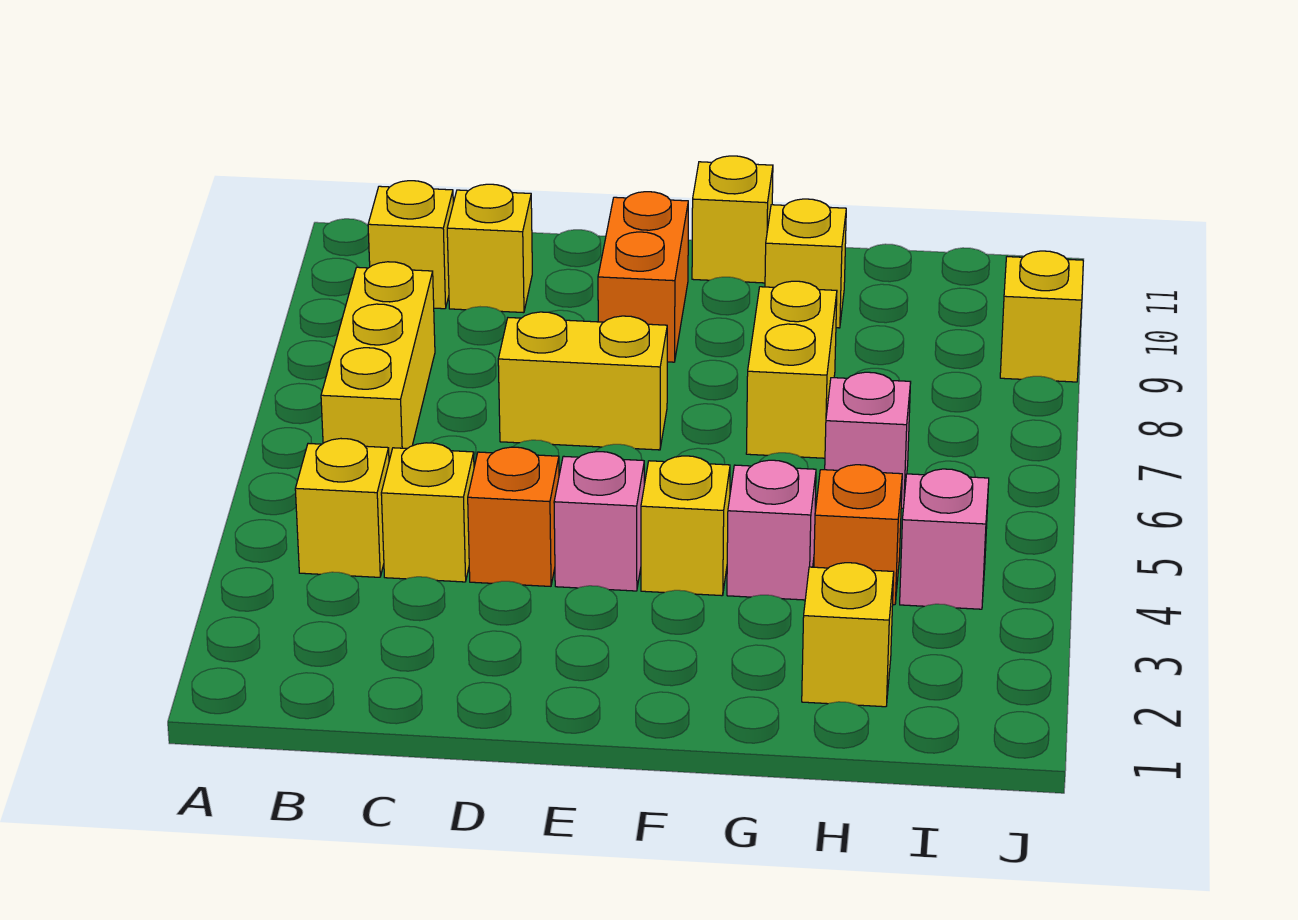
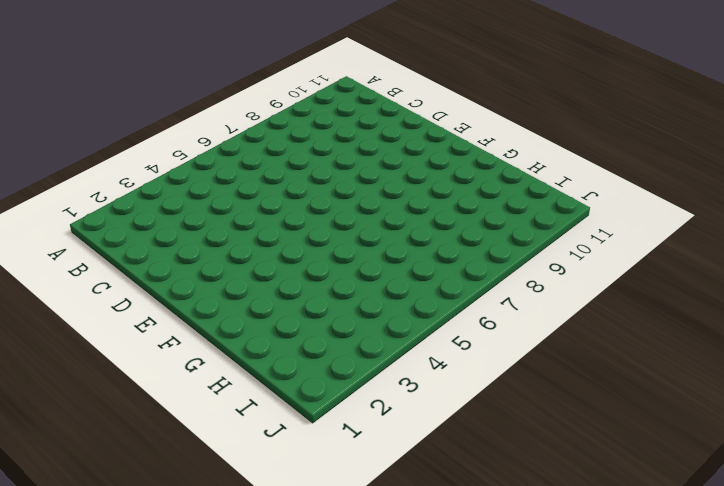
none -> yellow 1x1 brick [295,439,389,577]
none -> yellow 1x3 brick [321,262,435,460]
none -> yellow 1x1 brick [368,181,453,309]

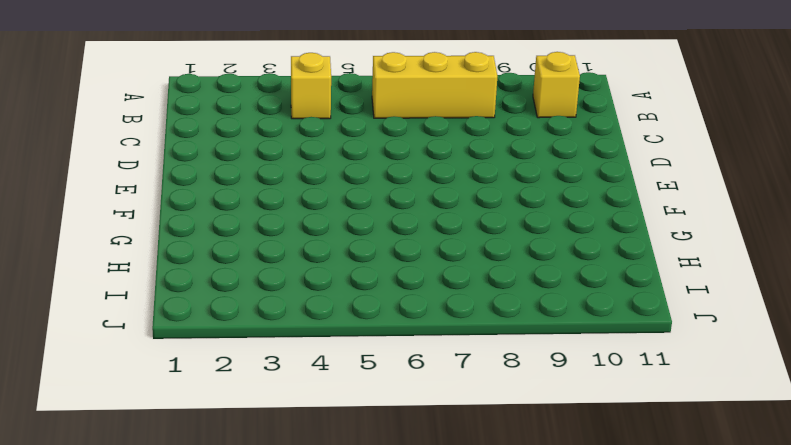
none -> yellow 1x1 brick [381,443,474,582]
none -> yellow 1x1 brick [447,184,532,313]
none -> orange 1x1 brick [468,447,559,586]

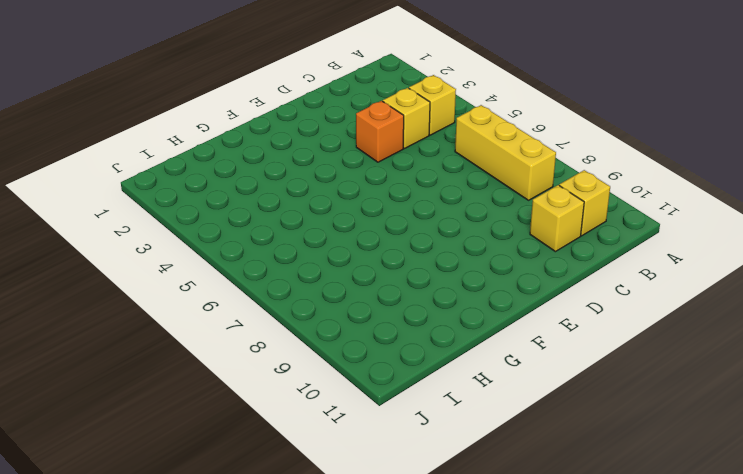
none -> yellow 1x2 brick [498,312,667,450]
none -> pink 1x1 brick [554,452,644,591]
none -> orange 1x2 brick [598,192,688,362]

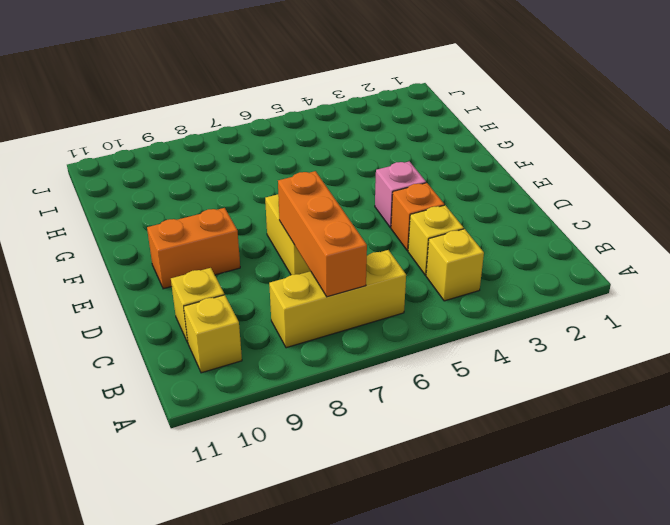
orange 1x3 brick [278,171,367,297] -> none
none -> yellow 1x1 brick [641,456,730,596]
none -> yellow 1x1 brick [692,156,773,283]
none -> pink 1x1 brick [727,460,816,600]

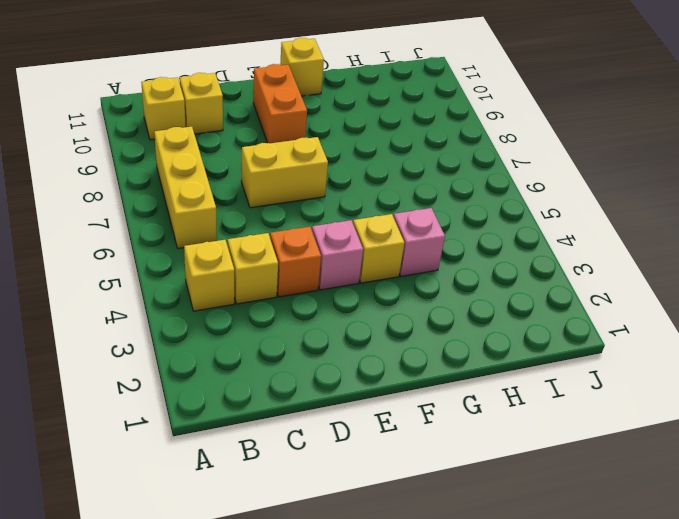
none -> yellow 1x2 brick [746,281,837,458]
none -> yellow 1x1 brick [765,199,846,328]
none -> yellow 1x1 brick [802,563,894,707]

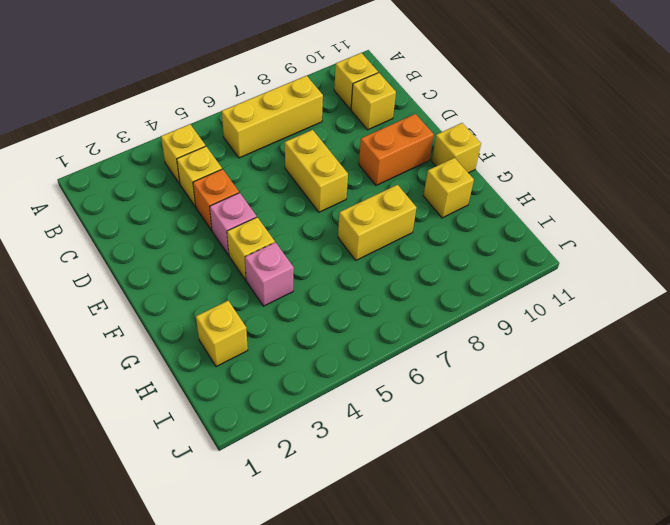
none -> orange 1x1 brick [814,465,902,605]
none -> pink 1x1 brick [825,372,911,508]
none -> pink 1x1 brick [900,469,989,609]

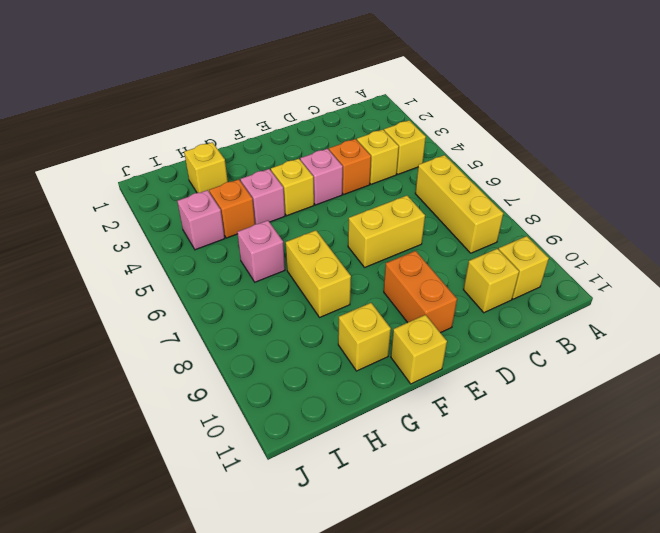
none -> yellow 1x1 brick [1000,251,1083,382]

